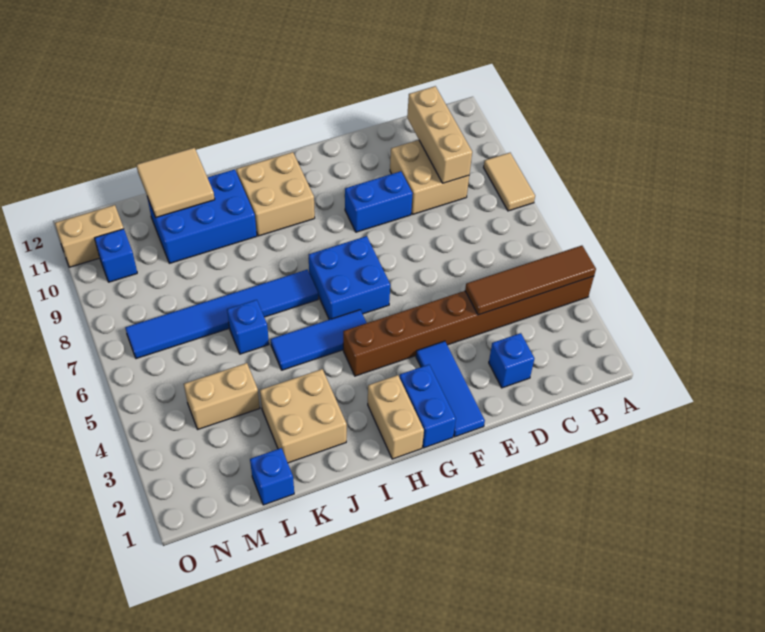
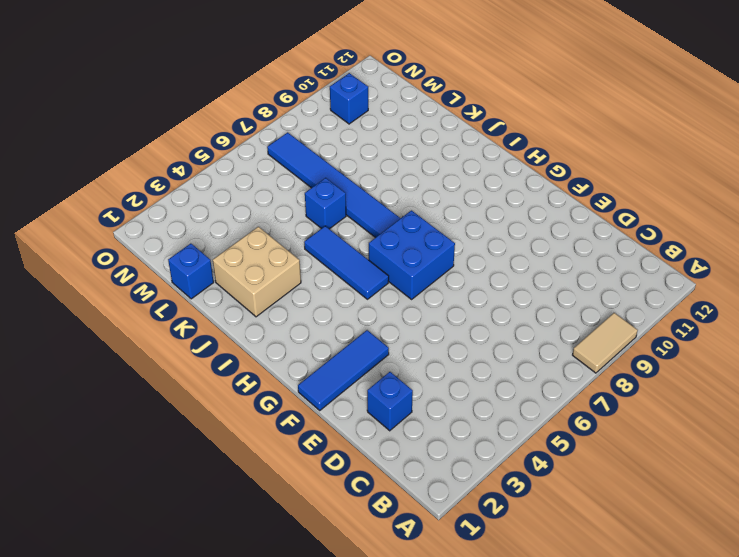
none -> brown 1x8 brick [343,276,594,376]
none -> tan 2x2 brick [390,140,469,214]
none -> blue 1x2 brick [345,171,413,232]

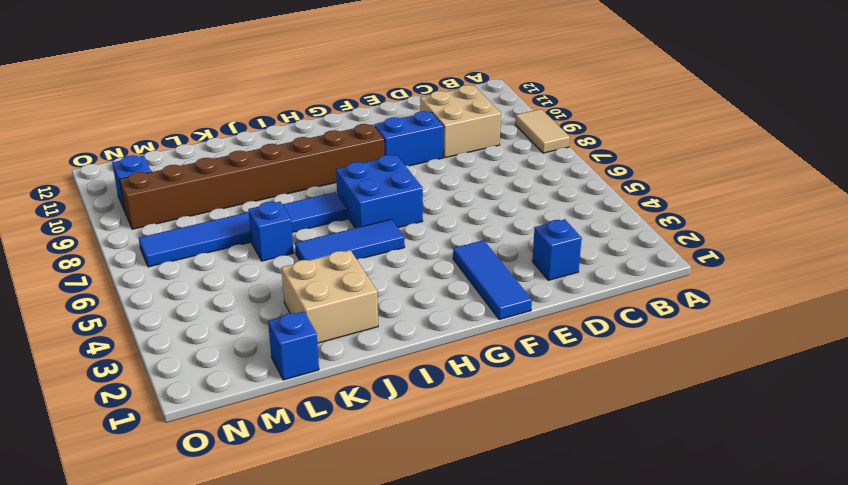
brown 1x8 brick [119,124,384,229] -> brown 1x8 brick moved to [343,276,594,376]
none -> blue 1x2 brick [399,365,456,448]
none -> tan 1x2 brick [368,375,424,459]
none -> tan 2x2 brick [236,152,315,236]

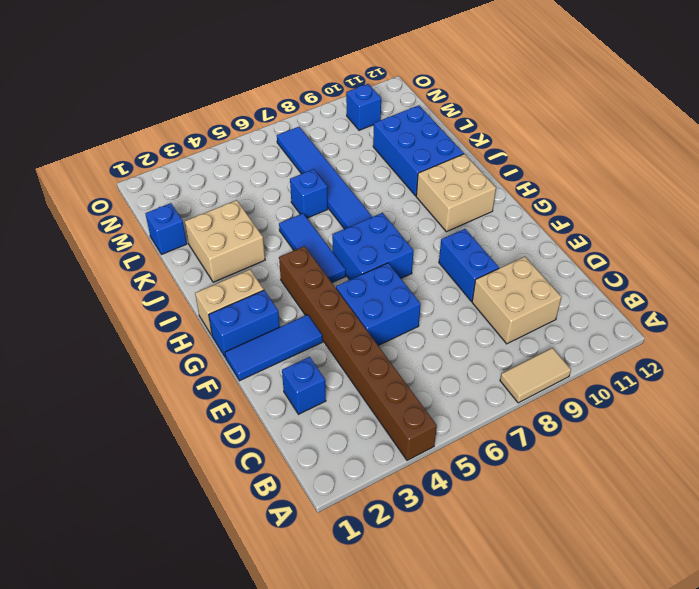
blue 2x2 brick [336,263,421,345] -> none
none -> tan 1x2 brick [184,363,260,429]
none -> tan 1x2 brick [55,205,124,267]
none -> brown 1x4 tile [465,246,596,315]

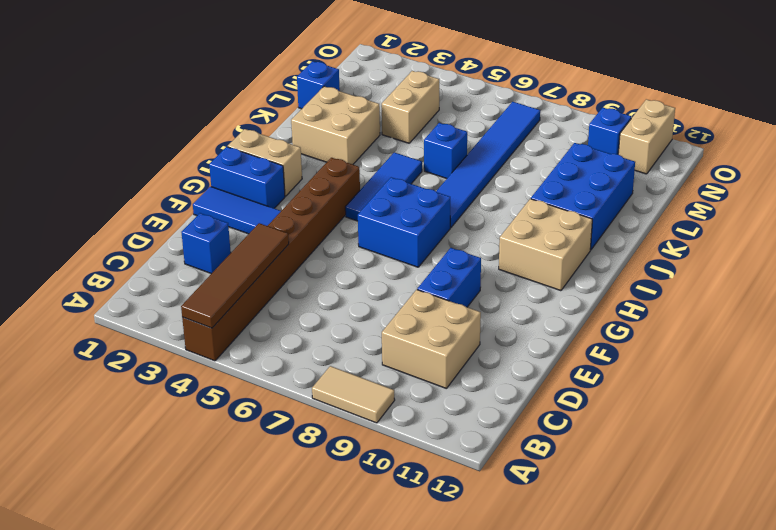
none -> tan 1x3 brick [407,86,472,183]
none -> tan 2x2 tile [137,148,215,217]

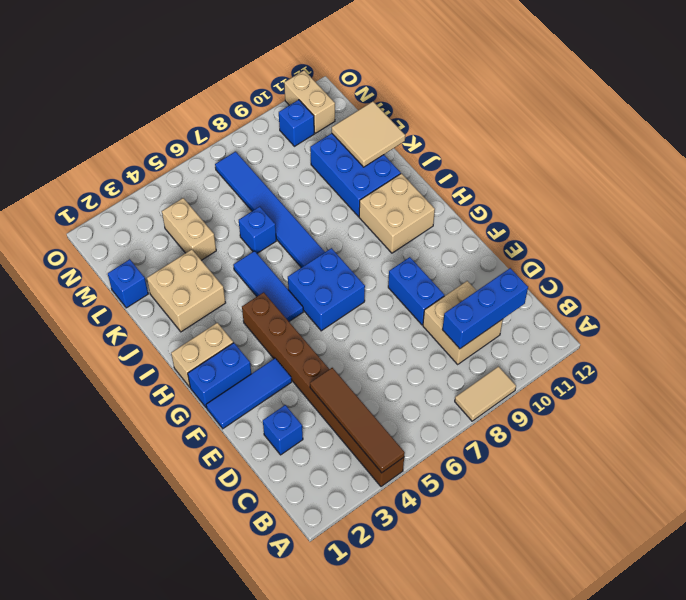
blue 1x3 brick [442,268,528,349] -> tan 1x3 brick [407,86,472,183]

